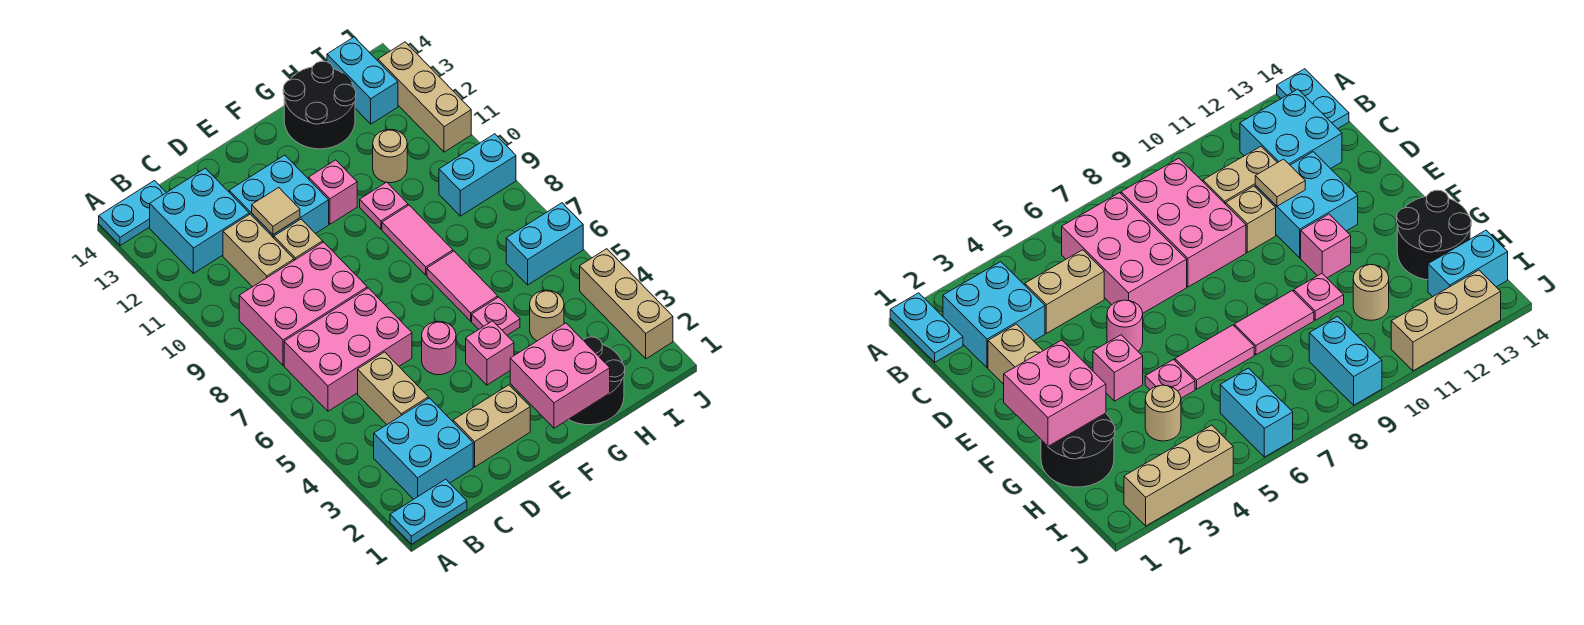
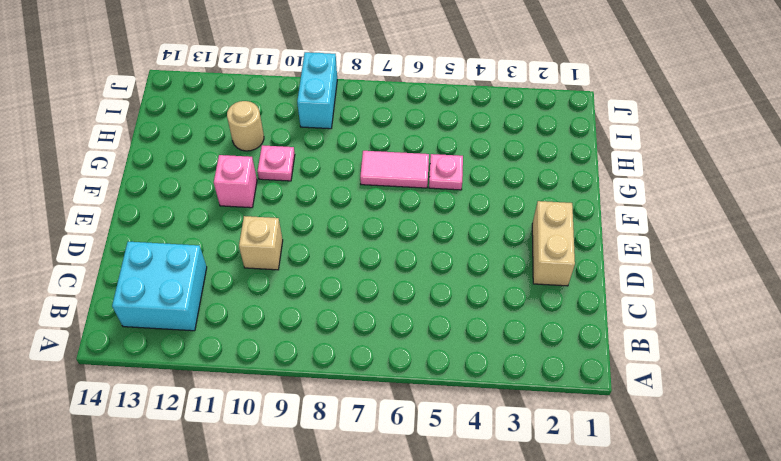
none -> cyan 1x2 plate [390,479,467,544]
none -> cyan 1x2 plate [99,181,166,246]
none -> cyan 2x2 brick [374,398,473,499]

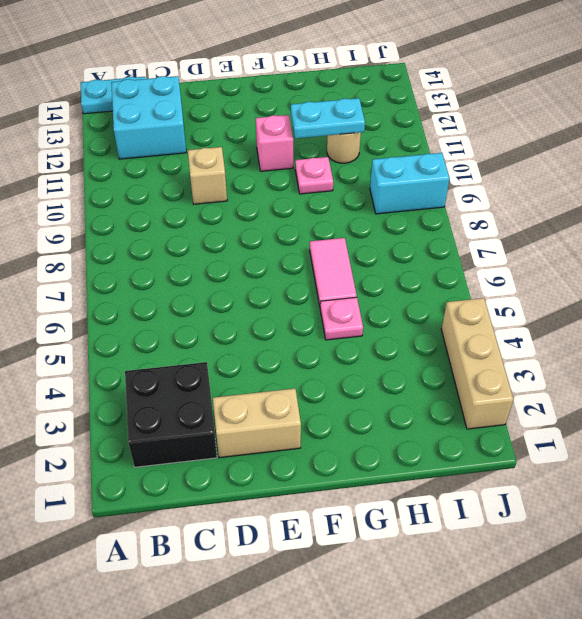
black 2x2 brick [125,362,217,467] -> cyan 2x2 brick [374,398,473,499]
cyan 1x2 plate [291,98,365,138] -> cyan 1x2 plate moved to [390,479,467,544]
none -> pink 2x3 brick [284,288,412,411]
none -> pink 2x3 brick [239,242,367,365]
none -> tan 1x2 brick [358,352,428,424]

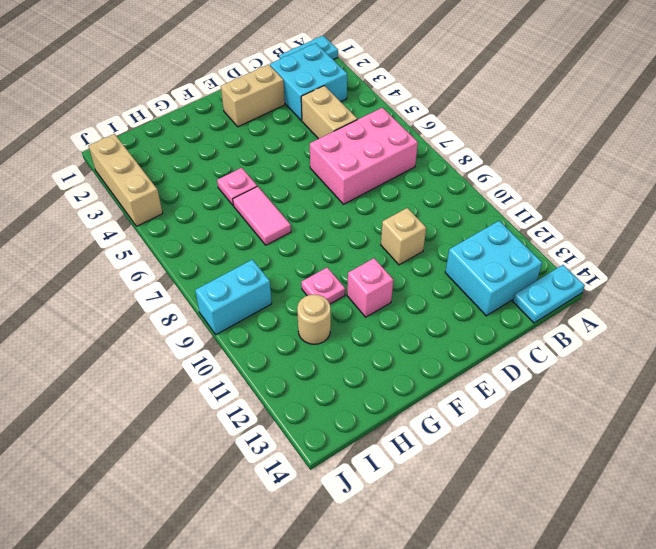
none -> pink 2x3 brick [239,242,367,365]
none -> tan 1x2 brick [223,214,294,287]
none -> cyan 2x2 brick [229,155,329,238]

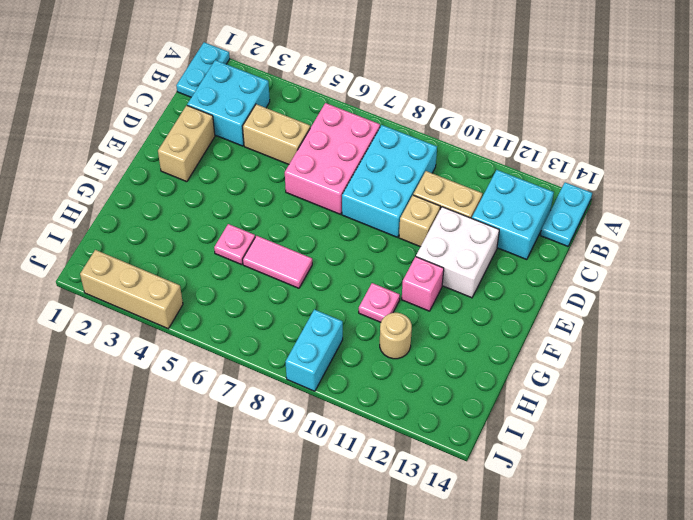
cyan 2x3 brick [342,125,437,237] -> pink 2x3 brick [239,242,367,365]
white 2x2 brick [416,207,499,298] -> cyan 2x2 brick [229,155,329,238]
none -> pink 1x1 round brick [422,321,456,375]
none -> pink 1x1 brick [466,321,514,385]
none -> black 2x2 round brick [568,337,625,425]

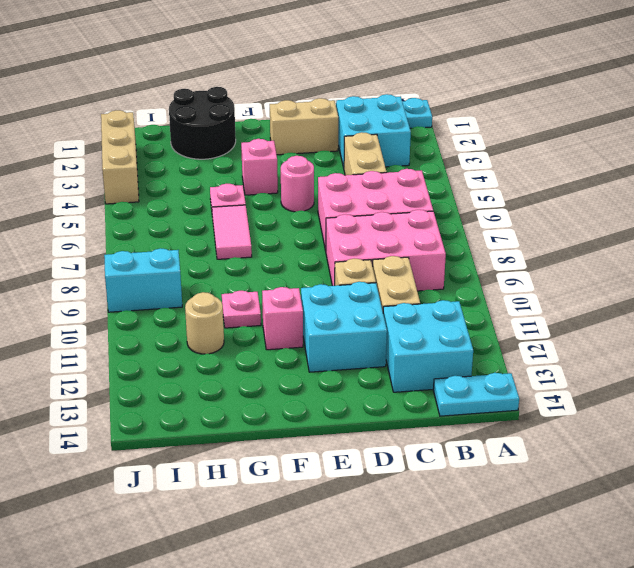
none -> pink 1x2 tile [382,205,453,275]
none -> black 2x2 round brick [283,61,356,149]
none -> tan 1x1 round brick [530,290,564,341]

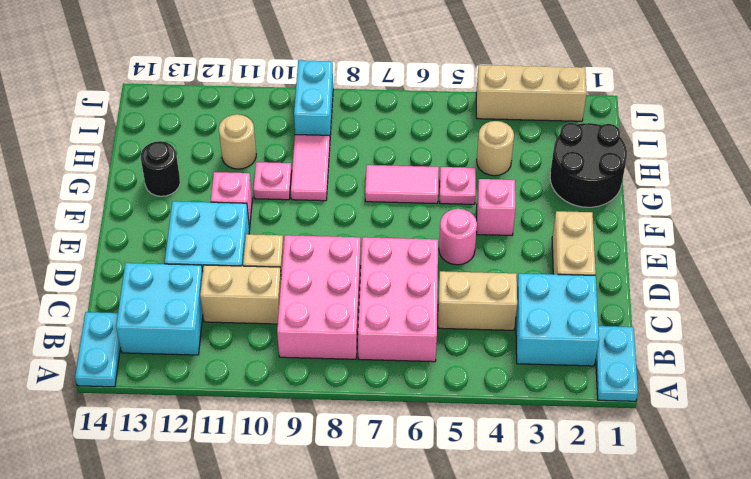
pink 1x2 tile [291,135,330,201] -> pink 1x2 tile turned to [382,205,453,275]
black 1x1 round brick [141,141,180,196] -> black 2x2 round brick [283,61,356,149]
none -> cyan 1x2 brick [506,203,583,285]
none -> cyan 1x2 brick [327,37,398,124]
none -> tan 1x3 brick [378,42,471,152]

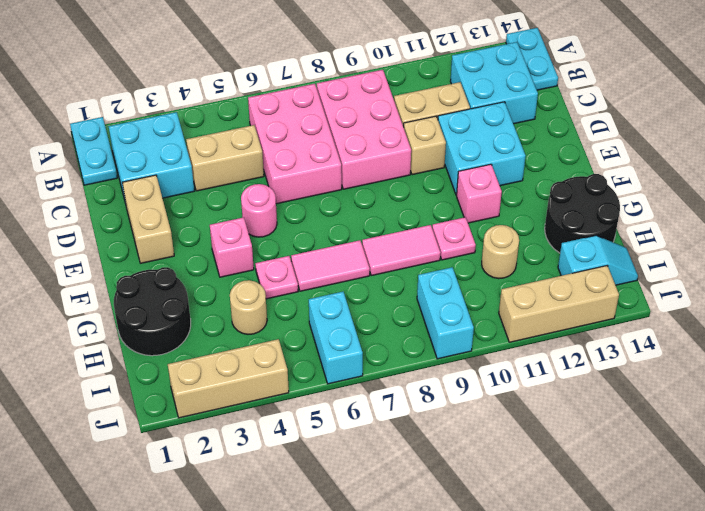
cyan 1x2 slope [558,236,638,285] -> cyan 1x2 brick [327,37,398,124]
none -> tan 1x1 tile [252,188,300,235]
none -> pink 2x2 brick [510,323,610,428]

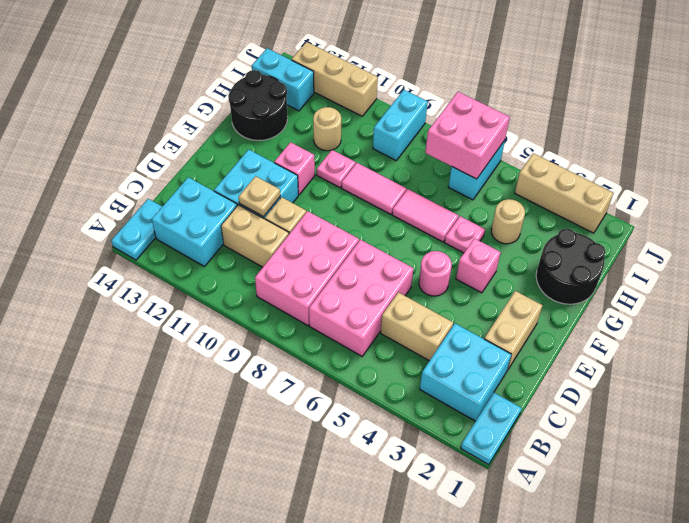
tan 1x1 plate [239,176,280,217] -> tan 1x1 tile [252,188,300,235]
pink 2x2 brick [425,92,510,179] -> pink 2x2 brick moved to [510,323,610,428]

